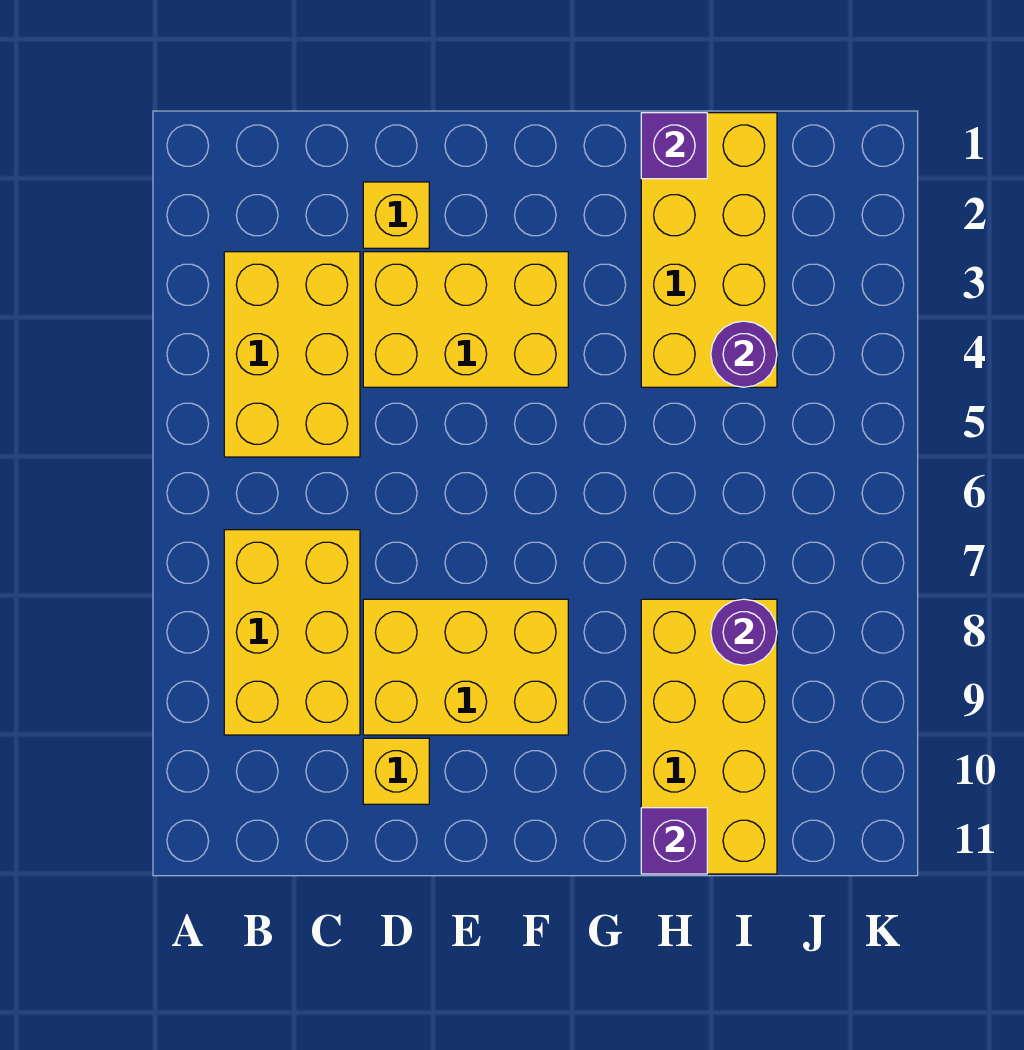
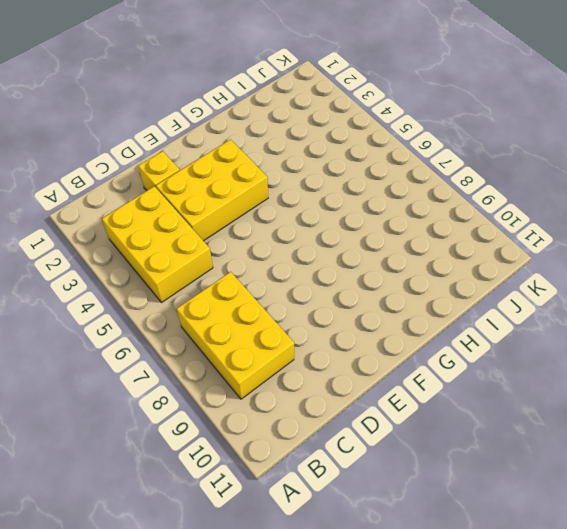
none -> yellow 2x3 brick [363,599,568,735]
none -> yellow 1x1 brick [363,738,429,804]
none -> yellow 2x4 brick [641,113,777,387]

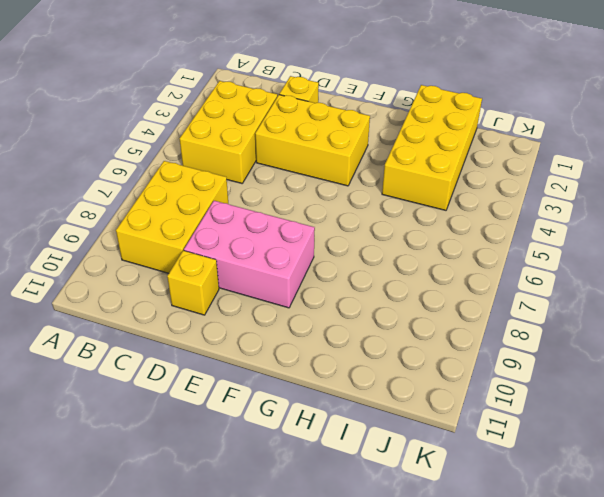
pink 2x3 brick [184,201,315,308] -> yellow 2x3 brick [363,599,568,735]
none -> yellow 2x4 brick [641,599,777,874]
none -> purple 1x1 brick [641,113,707,179]
none -> purple 1x1 brick [641,808,707,874]

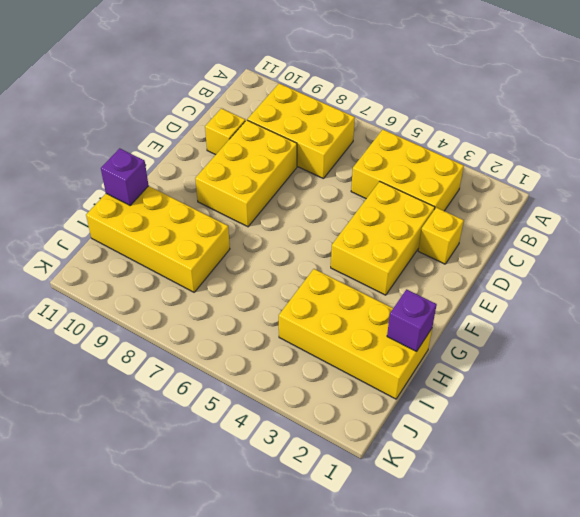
none -> purple 1x1 round brick [711,321,777,387]
none -> purple 1x1 round brick [711,599,777,665]

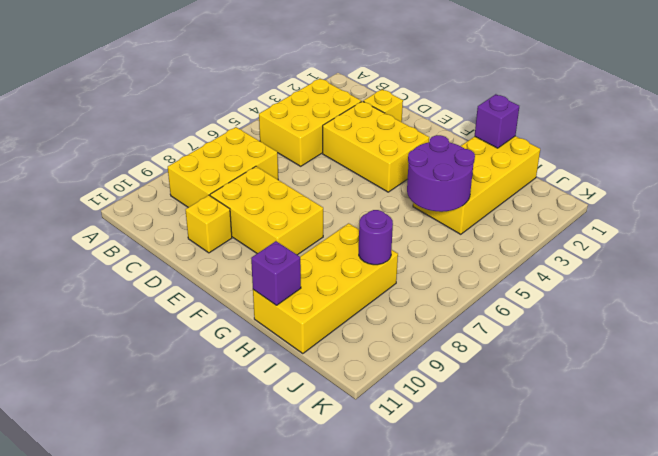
purple 2x2 round brick [407,135,475,212] -> purple 1x1 round brick [711,321,777,387]

